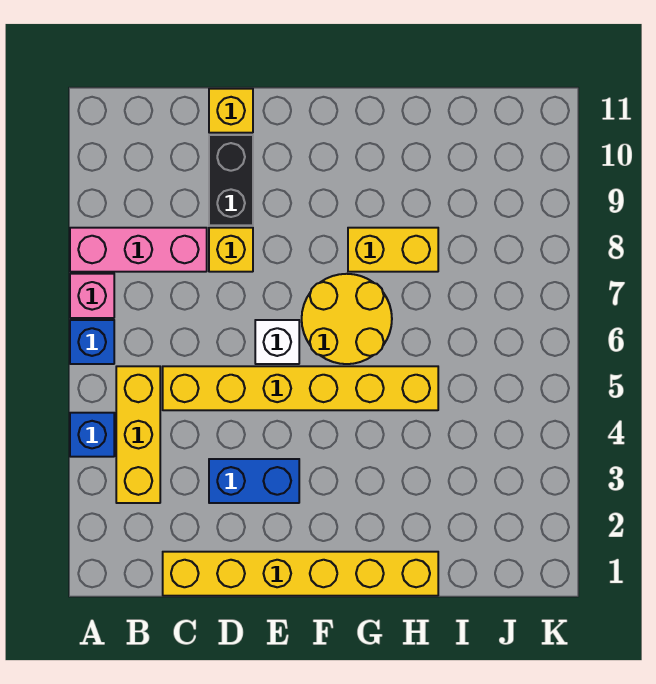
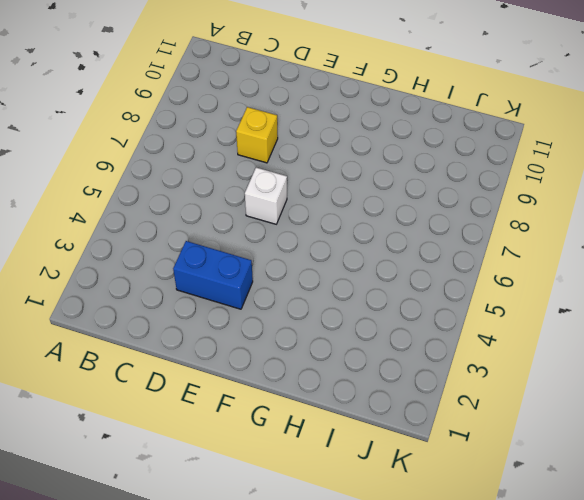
none -> blue 1x1 brick [70,413,114,457]
none -> blue 1x1 brick [70,320,114,364]
none -> pink 1x1 brick [70,274,114,318]

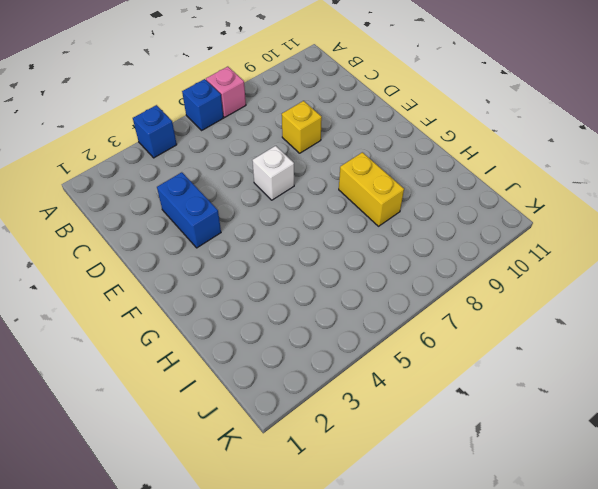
none -> pink 1x3 brick [70,228,207,272]
none -> yellow 1x3 brick [116,366,160,503]
none -> yellow 1x6 brick [163,552,438,596]

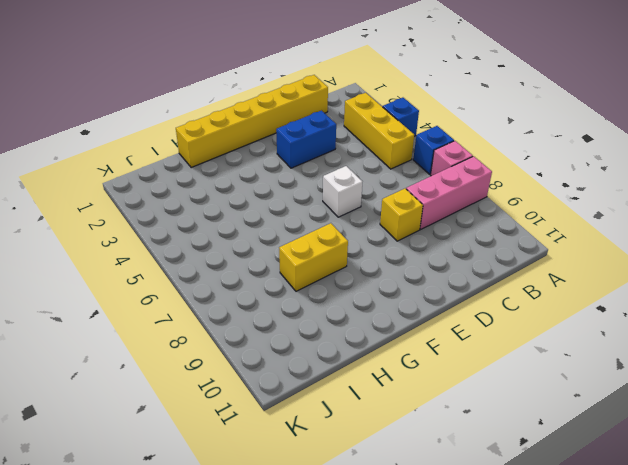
none -> yellow 1x6 brick [163,366,438,410]
none -> black 1x2 brick [209,135,253,225]
none -> yellow 1x1 brick [209,89,253,133]

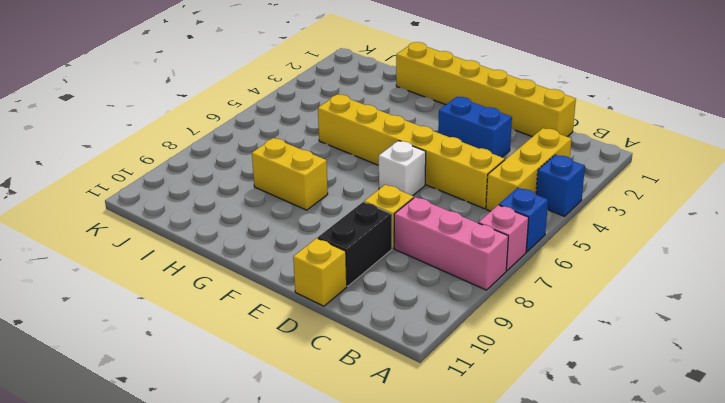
none -> yellow 2x2 round brick [302,274,392,364]

